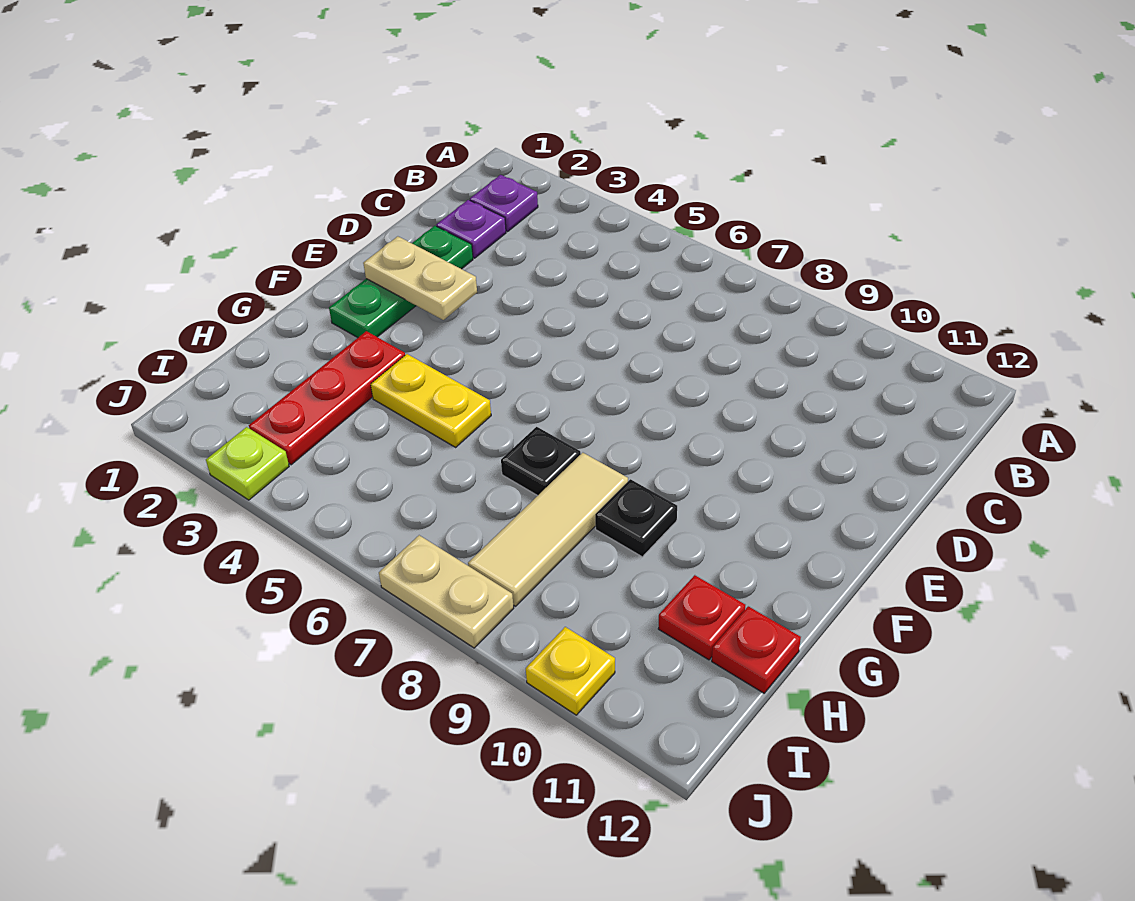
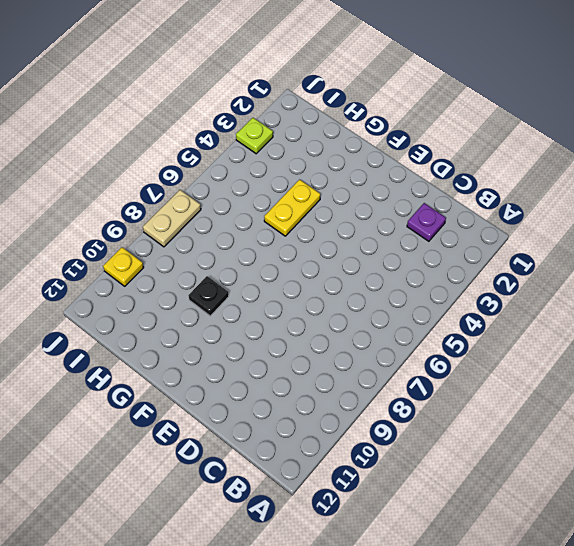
none -> purple 1x1 plate [470,175,538,232]
none -> green 1x3 plate [329,226,473,338]
none -> red 1x3 plate [249,331,405,465]

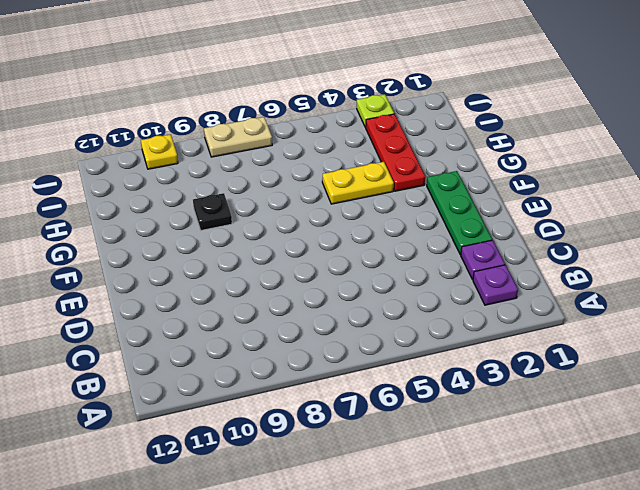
none -> black 1x1 plate [501,427,581,496]
none -> tan 1x3 tile [468,453,628,606]
none -> red 1x1 plate [658,575,745,660]

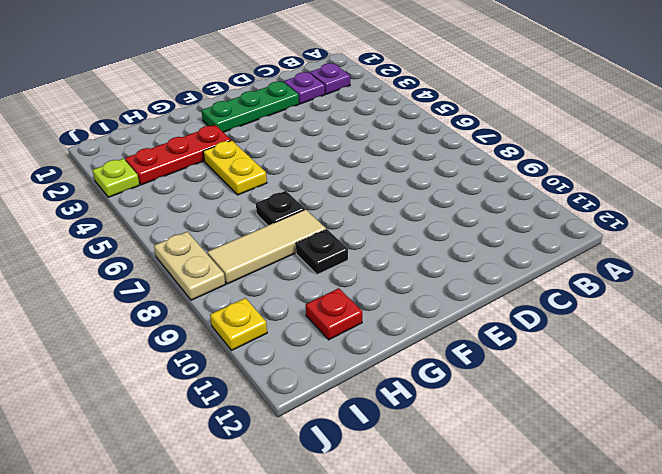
none -> red 1x1 plate [712,606,801,693]
none -> tan 1x2 plate [363,236,477,320]

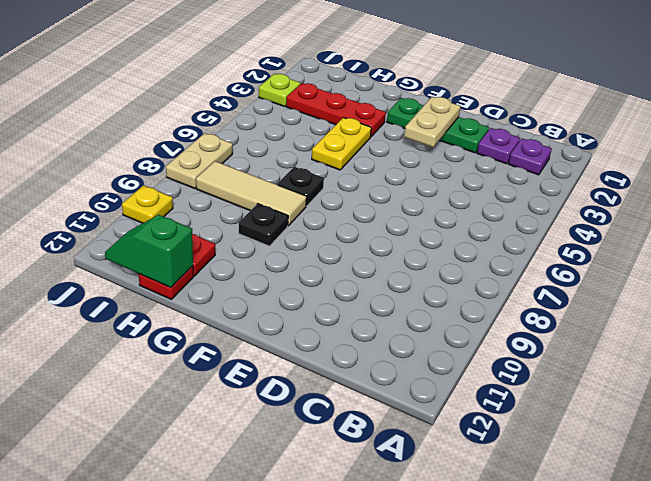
green 1x2 slope [105,215,193,288] -> none

